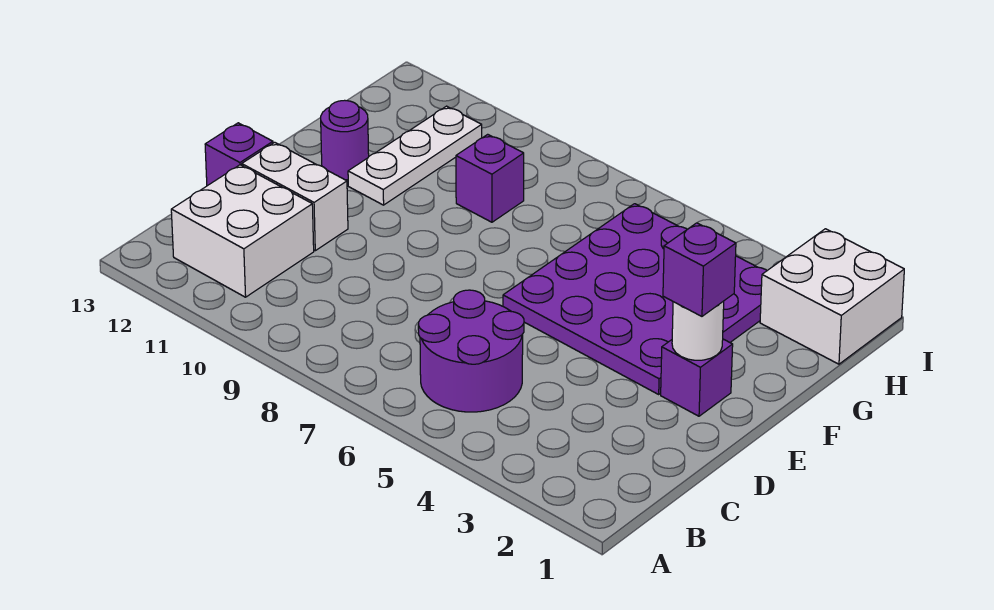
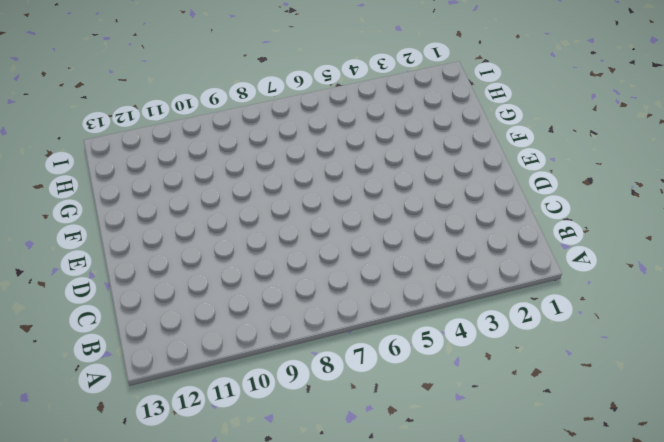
none -> purple 2x2 round brick [418,290,524,412]
none -> white 2x2 brick [171,165,314,297]
none -> white 1x2 brick [242,142,348,251]

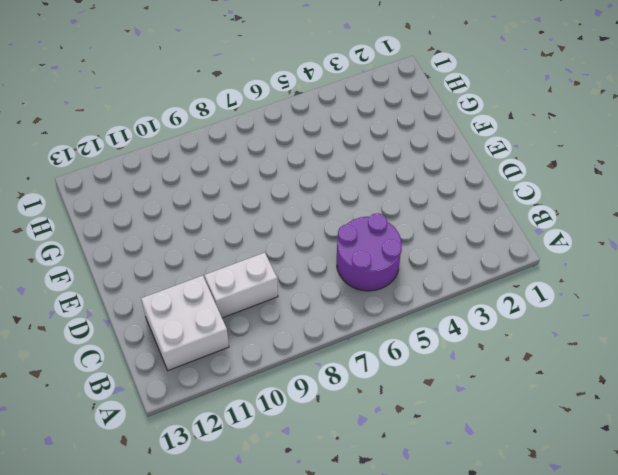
white 1x2 brick [205,253,278,318] -> white 1x2 brick moved to [242,142,348,251]
none -> purple 1x1 brick [205,123,273,186]
none -> purple 1x1 brick [661,339,733,416]
none -> purple 4x4 plate [503,204,767,394]

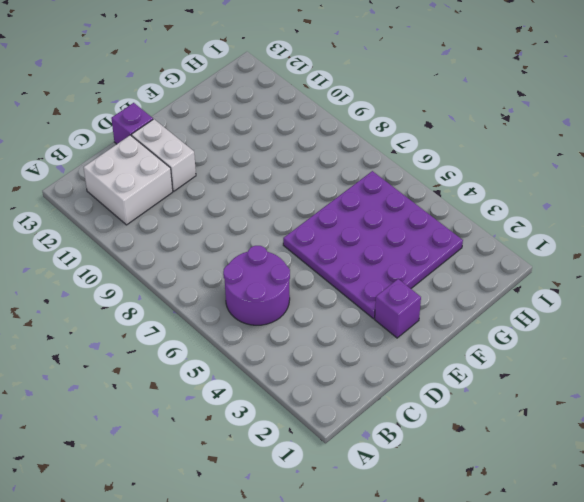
none -> white 1x3 plate [348,106,482,205]
none -> purple 1x1 round brick [321,100,369,180]
none -> purple 1x1 brick [456,134,524,222]

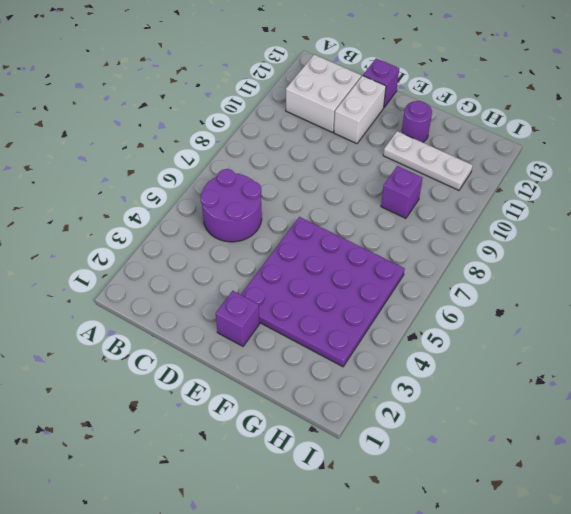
none -> white 2x2 brick [760,229,904,364]
none -> white 1x1 round brick [672,301,724,360]
none -> purple 1x1 brick [663,223,736,316]

